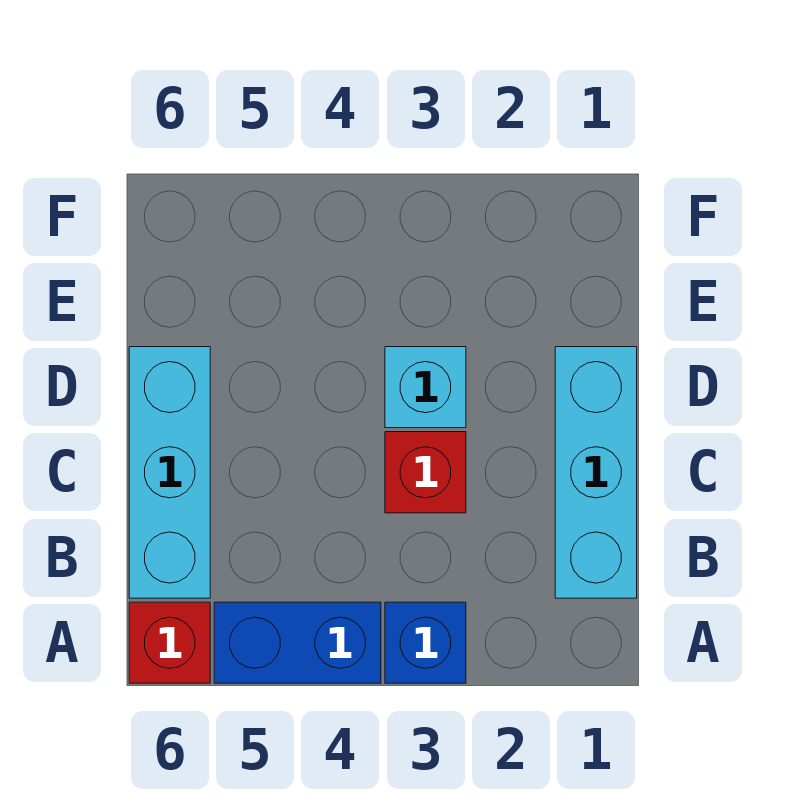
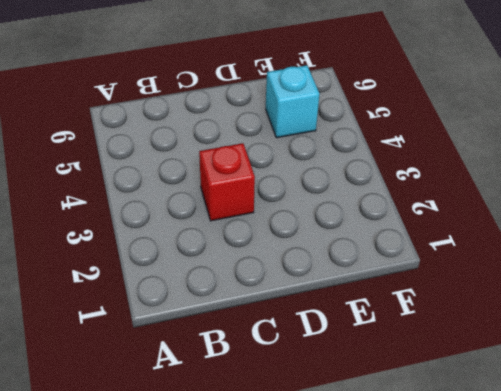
cyan 1x1 brick [266,65,319,138] -> cyan 1x1 brick moved to [385,347,466,428]
none -> blue 1x1 brick [385,602,466,683]
none -> blue 1x2 brick [214,602,381,683]

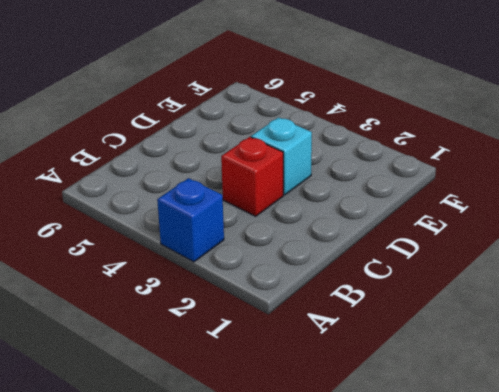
none -> blue 1x2 brick [214,602,381,683]
none -> red 1x1 brick [129,602,210,683]

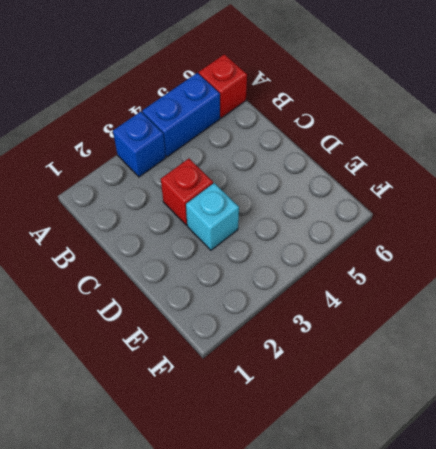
none -> cyan 1x3 brick [555,347,637,598]
none -> cyan 1x3 brick [129,347,210,598]

